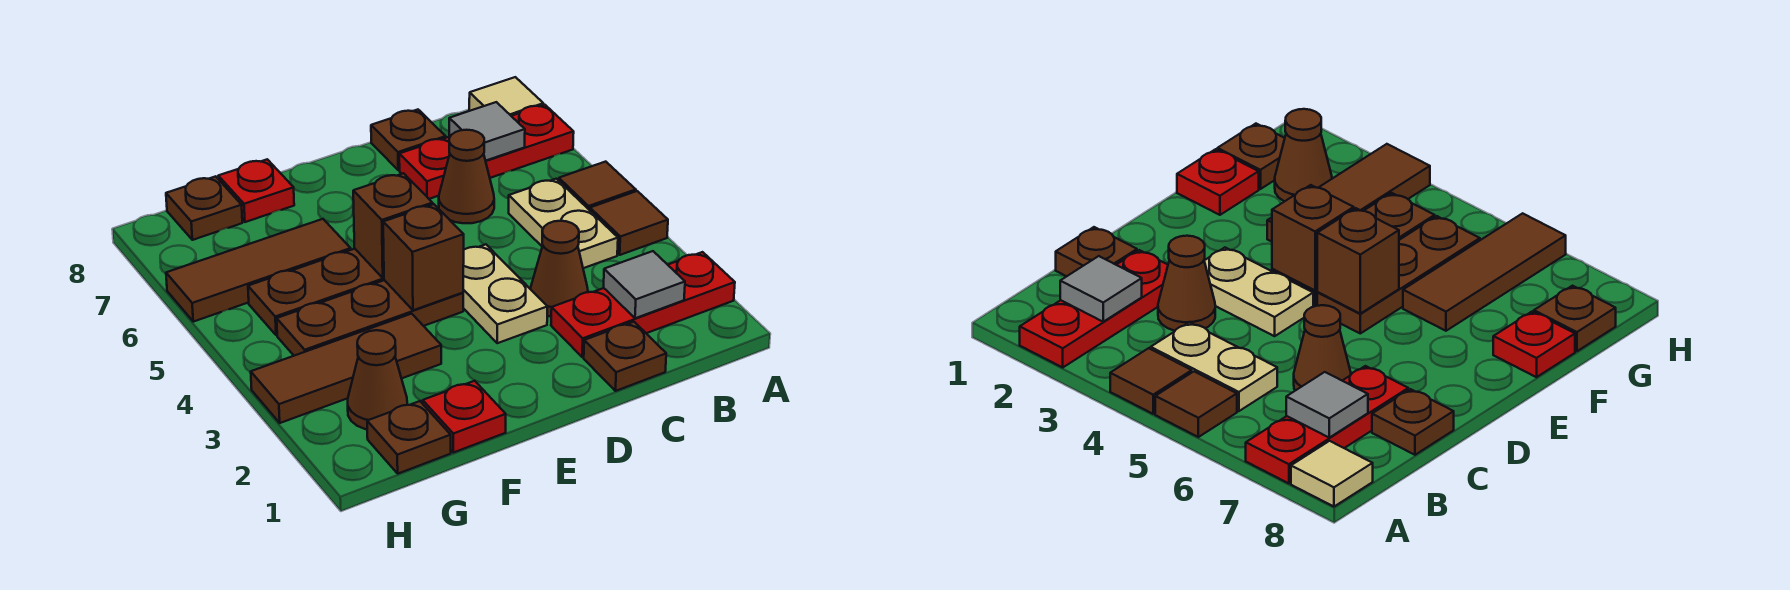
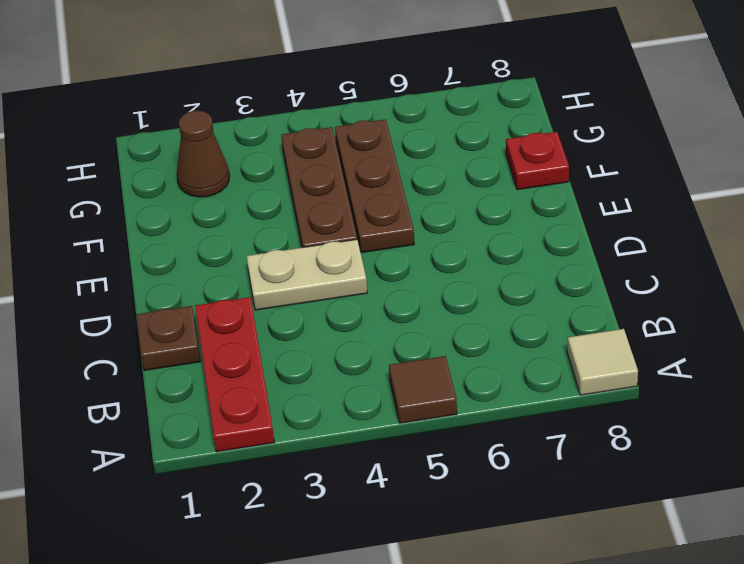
none -> brown 1x1 tile [590,191,668,255]
none -> red 1x3 plate [399,105,574,199]
none -> tan 1x2 plate [509,179,618,268]

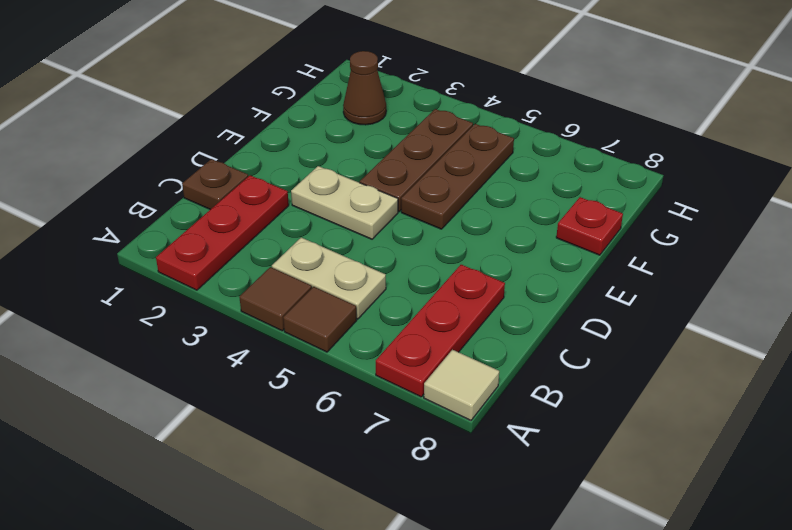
none -> brown 1x1 cone [530,221,588,316]
none -> brown 1x1 cone [439,130,494,223]
none -> brown 1x1 plate [371,110,446,170]

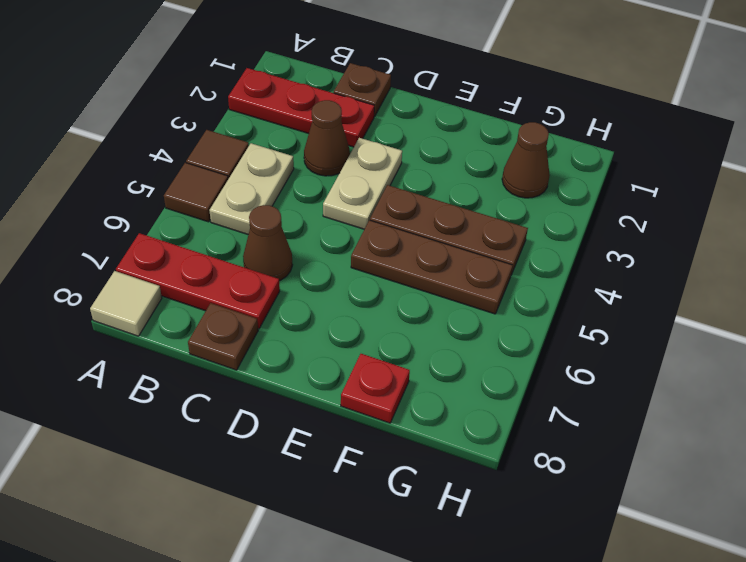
none -> red 1x1 plate [423,381,506,453]
none -> brown 1x3 tile [251,314,441,423]
none -> brown 1x3 tile [166,219,351,322]

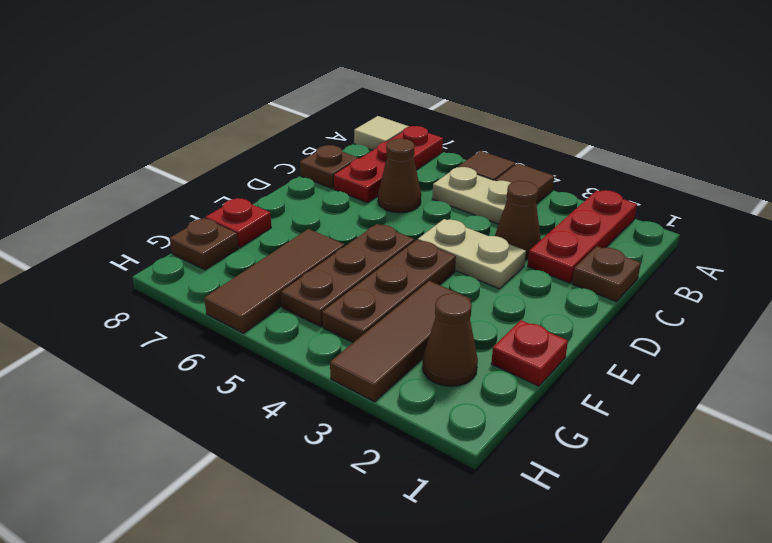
none -> brown 1x1 plate [367,401,451,474]
none -> grey 1x1 tile [604,251,685,318]
none -> grey 1x1 tile [449,102,525,161]

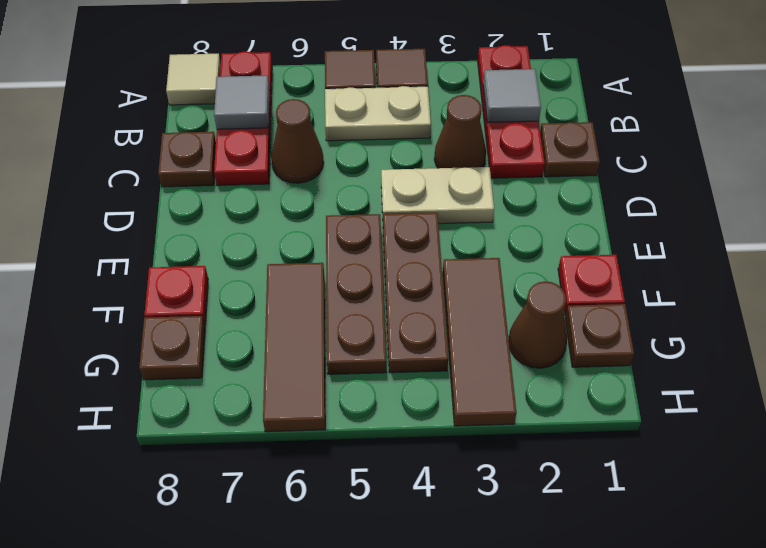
none -> brown 1x1 brick [383,204,464,310]
none -> brown 1x1 brick [353,173,433,278]

